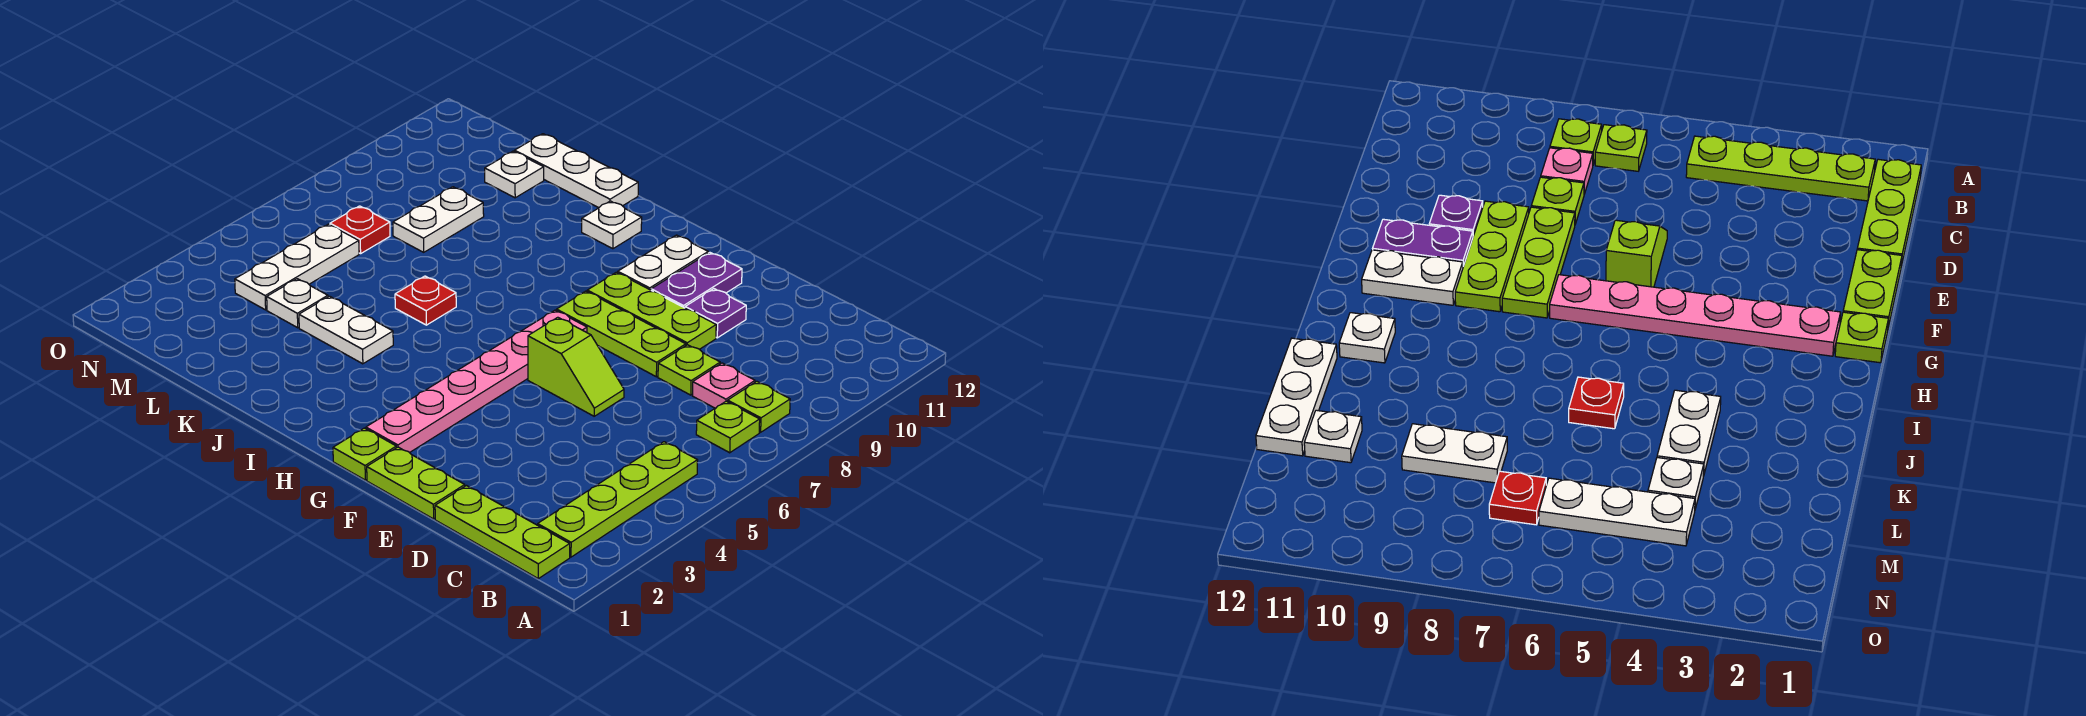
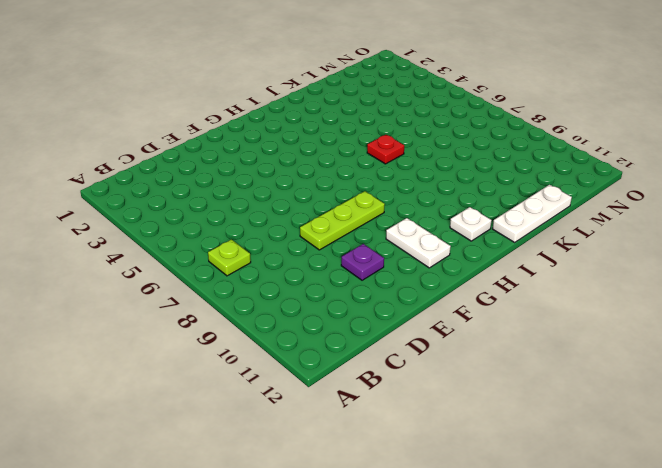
none -> lime 1x3 plate [435,486,570,579]
none -> lime 1x4 plate [538,442,698,557]
none -> lime 1x1 plate [728,381,790,432]

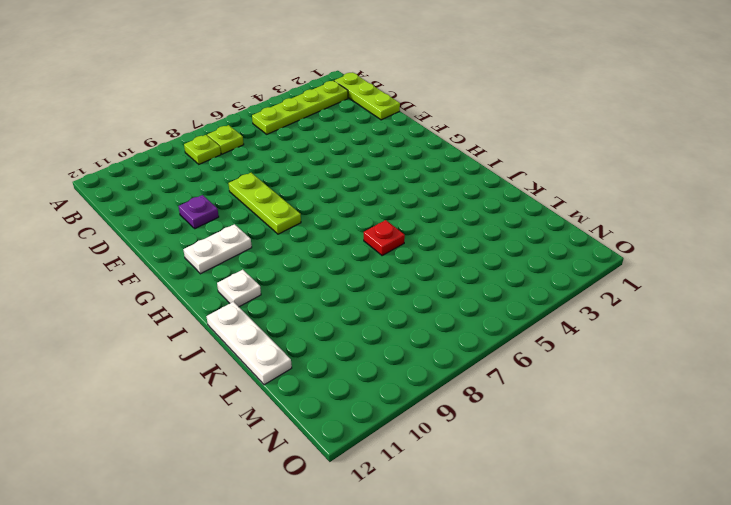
none -> pink 1x1 plate [693,363,755,408]
none -> lime 1x1 plate [658,345,720,395]
none -> lime 1x2 plate [367,447,465,519]

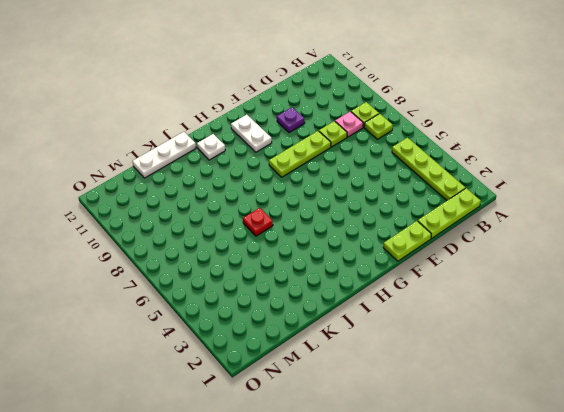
none -> lime 1x2 slope [528,317,624,416]
none -> lime 1x3 plate [587,272,716,349]
none -> purple 1x2 plate [651,253,742,308]

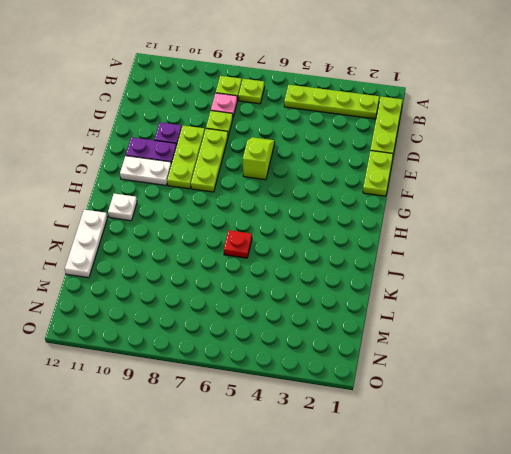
none -> lime 1x1 plate [333,428,396,480]
none -> pink 1x6 plate [366,310,587,453]
none -> white 1x2 plate [299,296,393,364]

